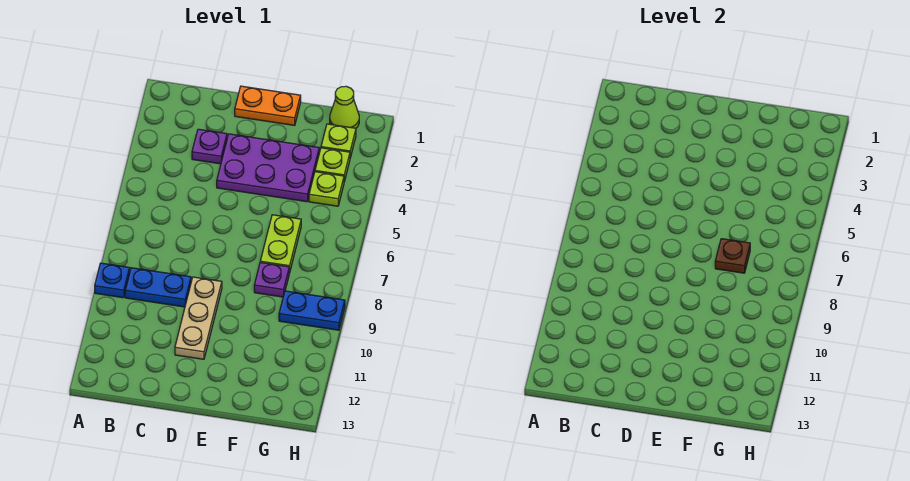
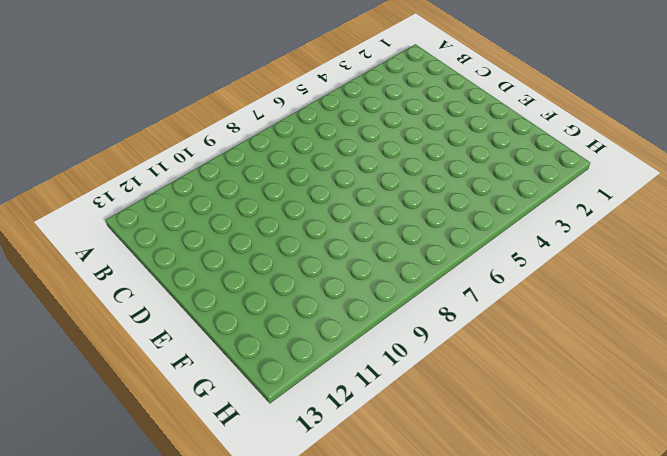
none -> blue 1x1 plate [95,263,130,298]
none -> blue 1x2 plate [125,268,191,307]
none -> purple 1x1 plate [192,129,227,164]

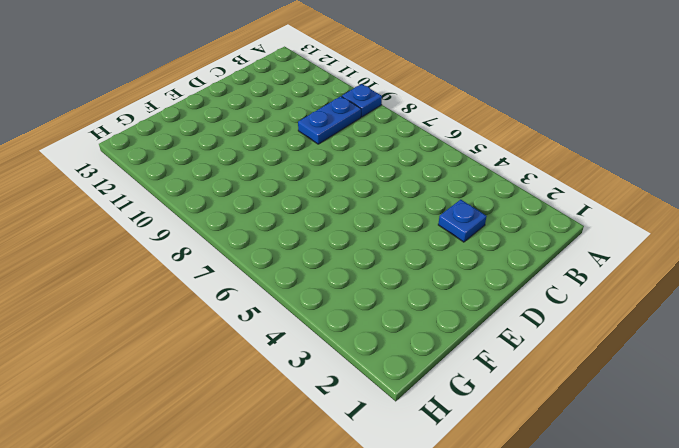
blue 1x1 plate [438,200,487,242] -> purple 1x1 plate [192,129,227,164]
none -> orange 1x2 plate [235,86,301,125]
none -> purple 2x3 plate [217,134,319,202]
none -> tan 1x3 plate [175,277,222,359]

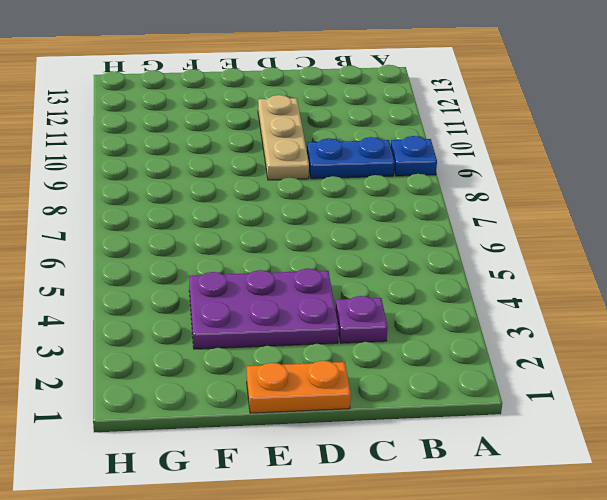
none -> lime 1x2 plate [260,215,301,273]
none -> purple 1x1 plate [254,262,289,297]
none -> lime 1x1 cone [330,86,359,128]

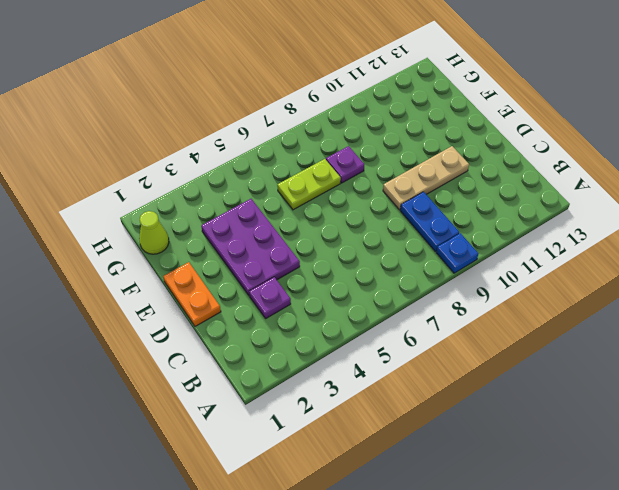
none -> lime 1x1 plate [321,124,356,158]
none -> lime 1x1 plate [315,148,350,182]
none -> lime 1x1 plate [309,172,344,206]

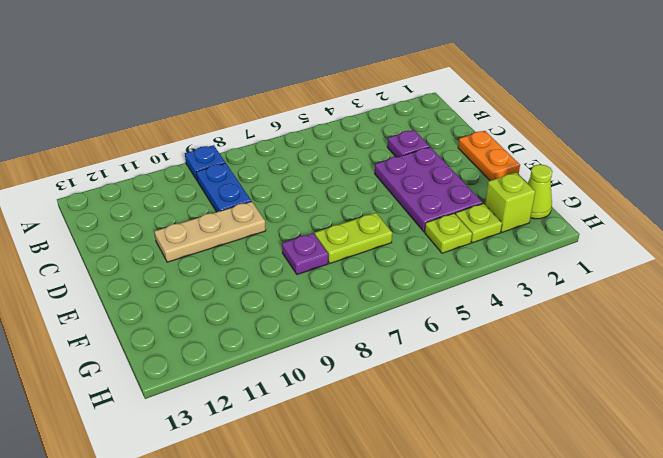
lime 1x1 brick [485,173,535,232] -> lime 1x1 plate [321,124,356,158]
none -> blue 1x2 plate [279,291,345,330]
none -> brown 1x1 plate [715,239,750,273]

